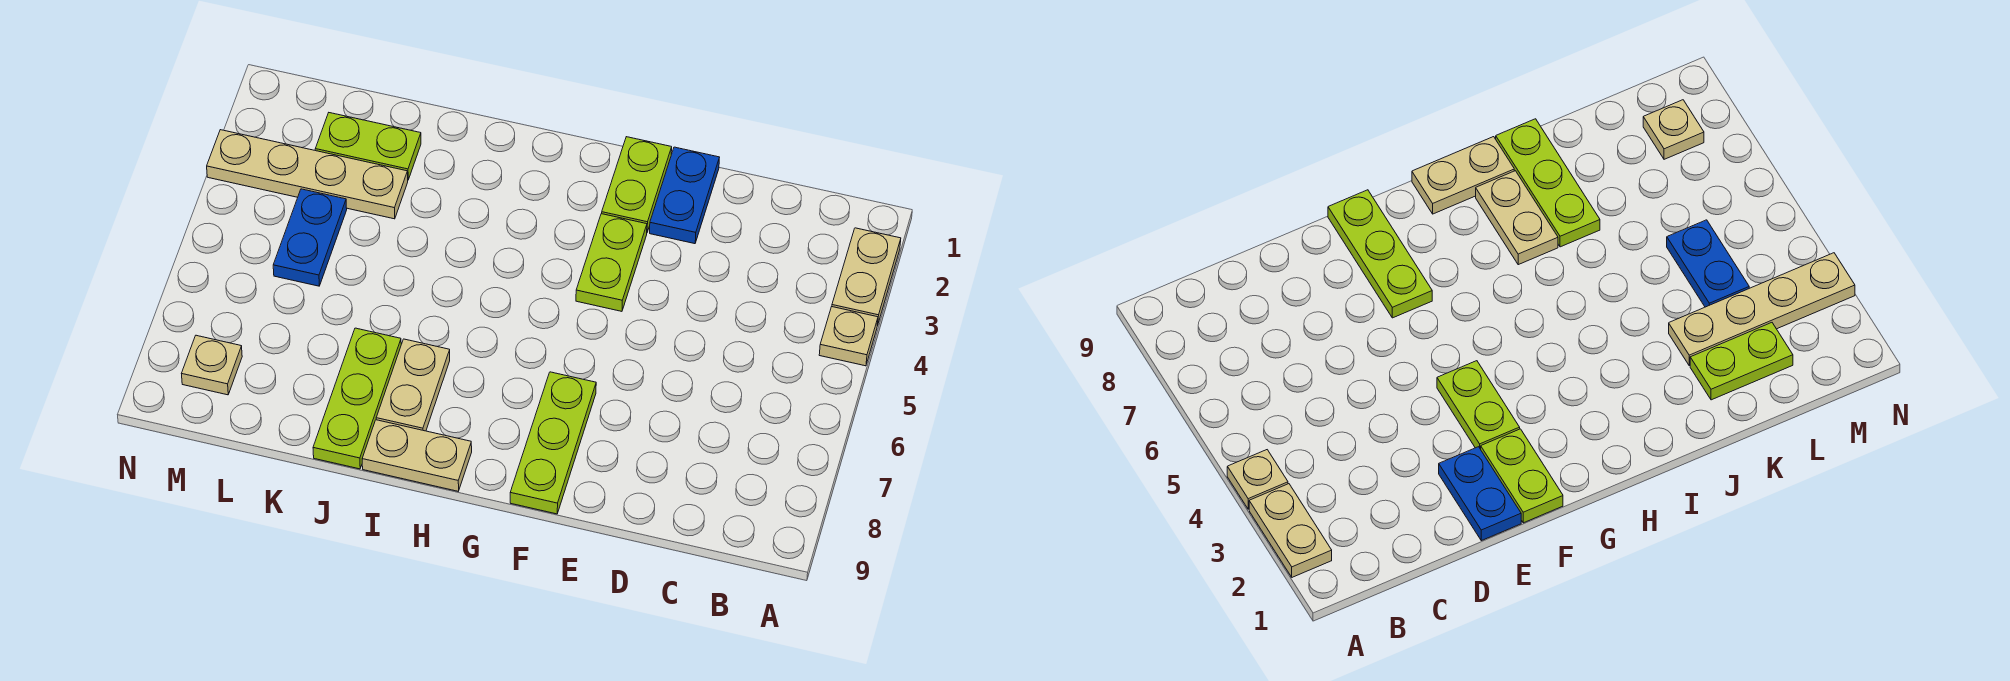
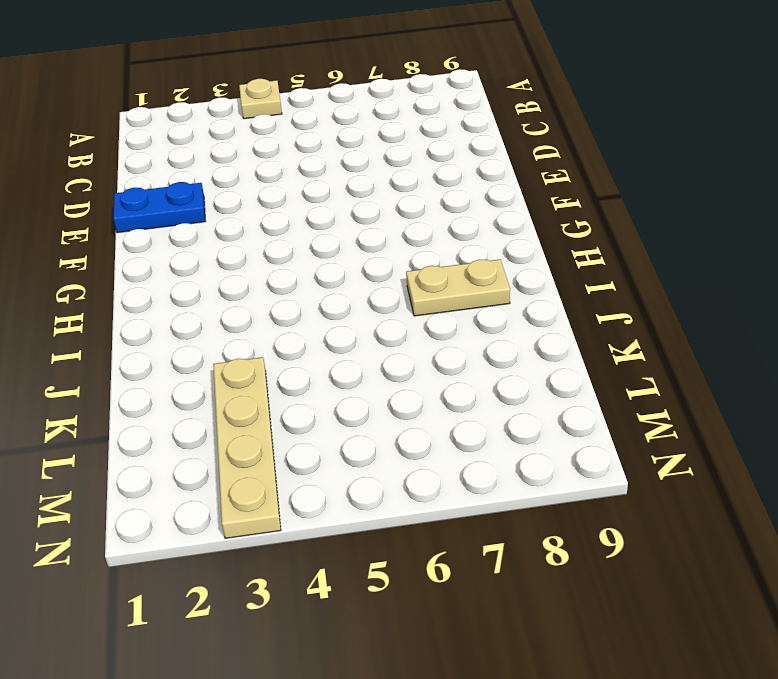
none -> tan 1x2 plate [832,228,901,326]
none -> lime 1x2 plate [602,137,672,232]
none -> lime 1x2 plate [576,214,647,311]

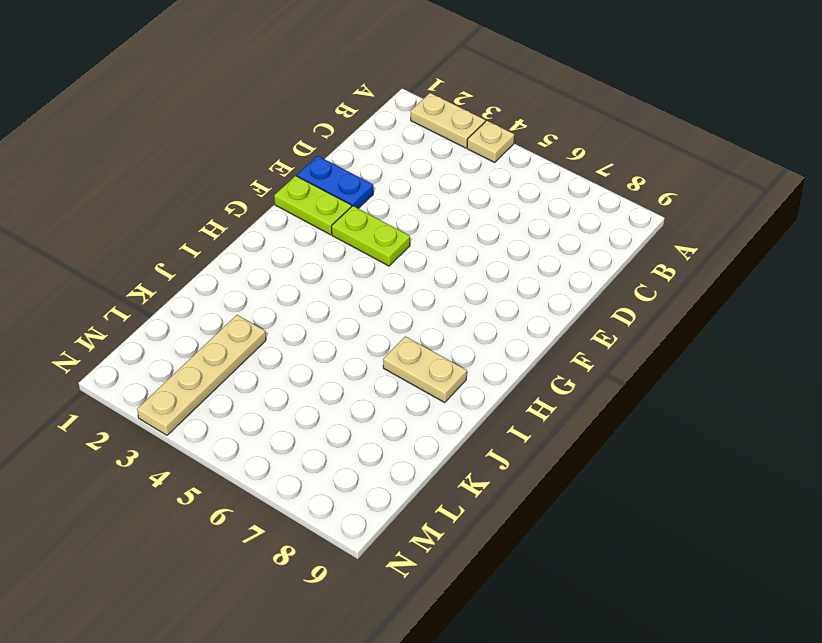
none -> lime 1x3 plate [510,372,596,514]
none -> tan 1x2 plate [362,420,472,491]
none -> lime 1x3 plate [313,328,401,469]

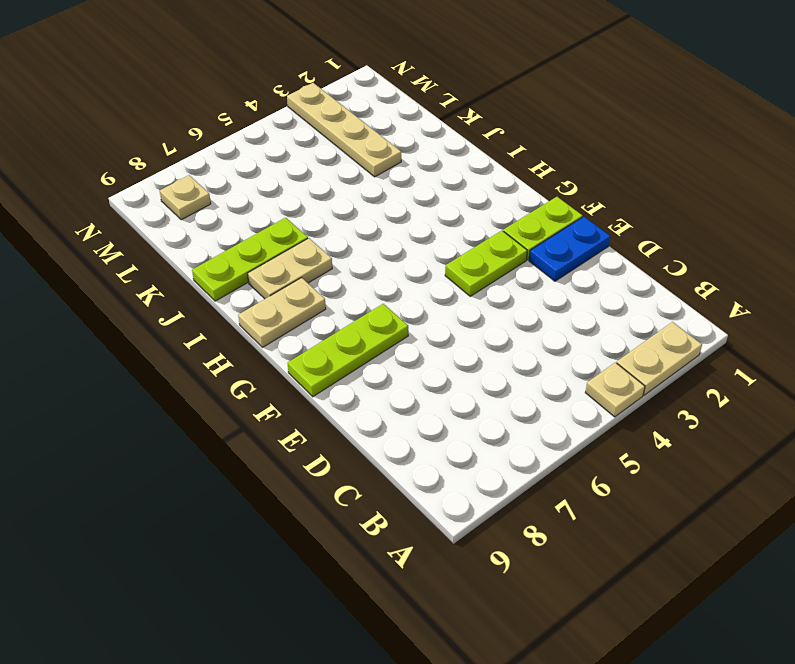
tan 1x2 plate [238,278,326,347] -> tan 1x2 plate turned to [362,420,472,491]
none -> lime 1x2 plate [315,113,421,180]
none -> blue 1x2 plate [273,189,347,286]

